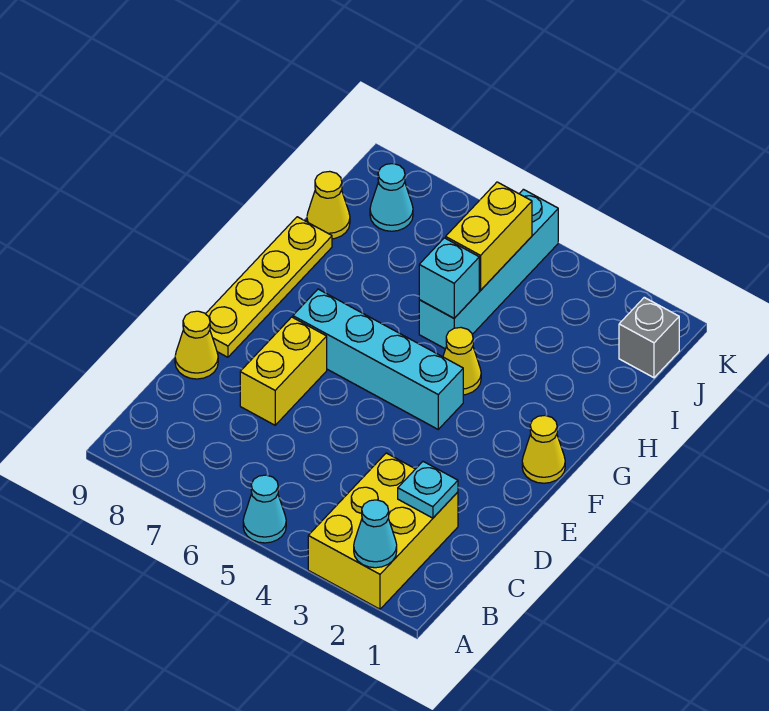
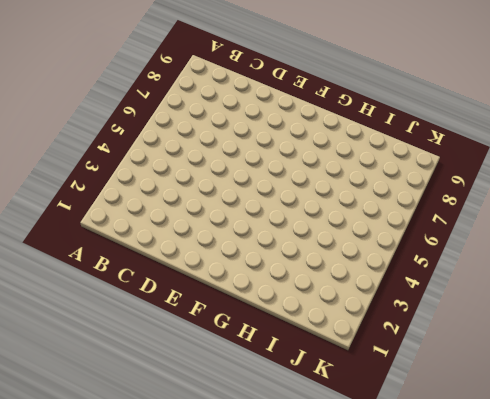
none -> yellow 2x3 brick [308,453,458,609]
none -> cyan 1x1 cone [243,475,286,543]
none -> yellow 1x2 brick [240,317,327,425]

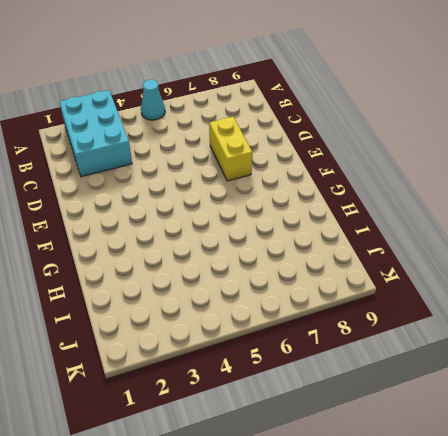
cyan 2x3 brick [59,90,132,177] -> yellow 2x3 brick [308,453,458,609]
none -> yellow 1x1 cone [175,311,218,379]
none -> yellow 1x4 plate [206,217,332,357]
none -> yellow 1x1 cone [522,416,565,483]

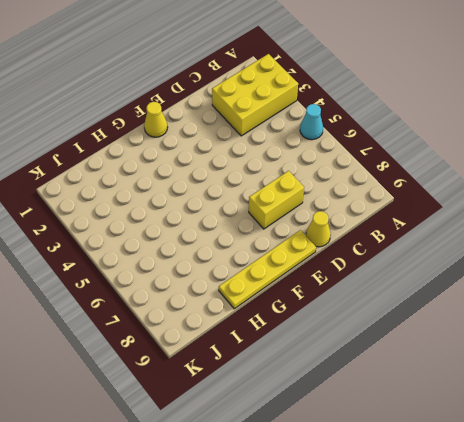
none -> cyan 1x4 brick [293,289,463,429]
none -> yellow 1x1 cone [443,328,481,395]
none -> cyan 1x4 brick [419,189,558,349]

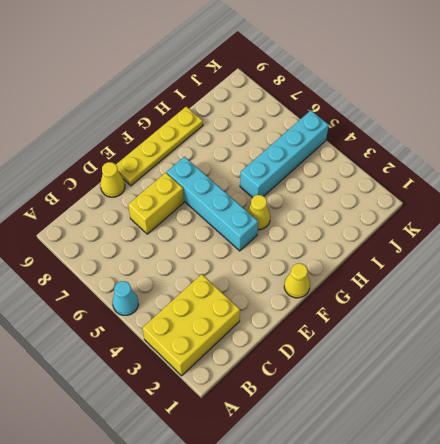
none -> yellow 1x1 cone [307,171,350,239]
none -> grey 1x1 brick [619,297,679,378]
none -> cyan 1x1 cone [370,164,413,231]

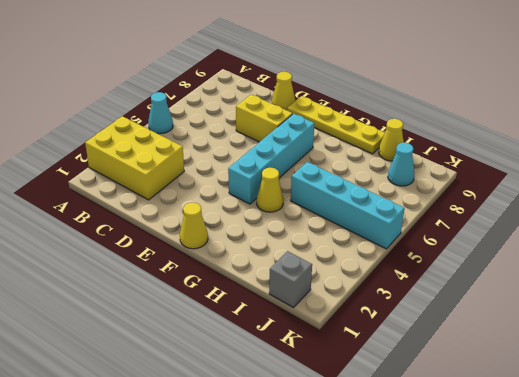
none -> cyan 1x1 cone [354,500,397,568]
none -> cyan 1x1 plate [398,462,458,518]
none -> cyan 1x1 brick [419,238,479,318]

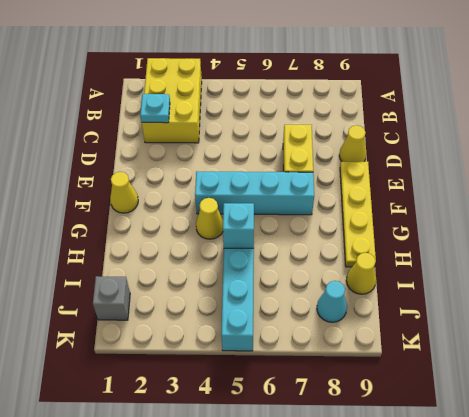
none -> cyan 1x1 cone [243,475,286,543]
none -> cyan 1x1 cone [354,500,397,568]
none -> yellow 1x2 brick [446,182,532,290]

